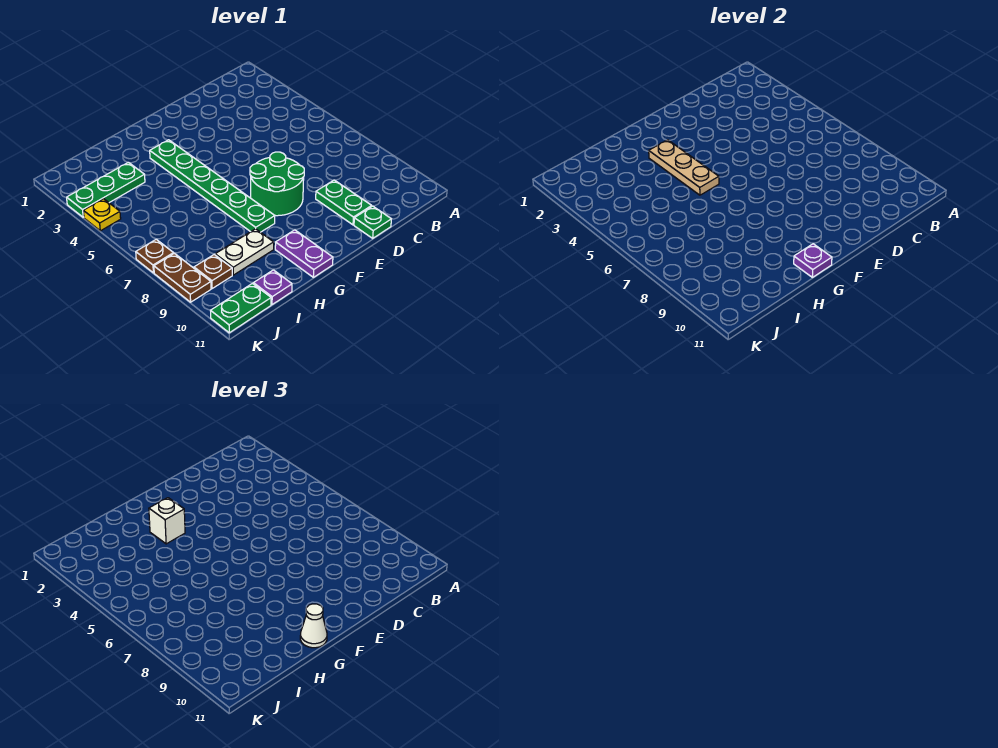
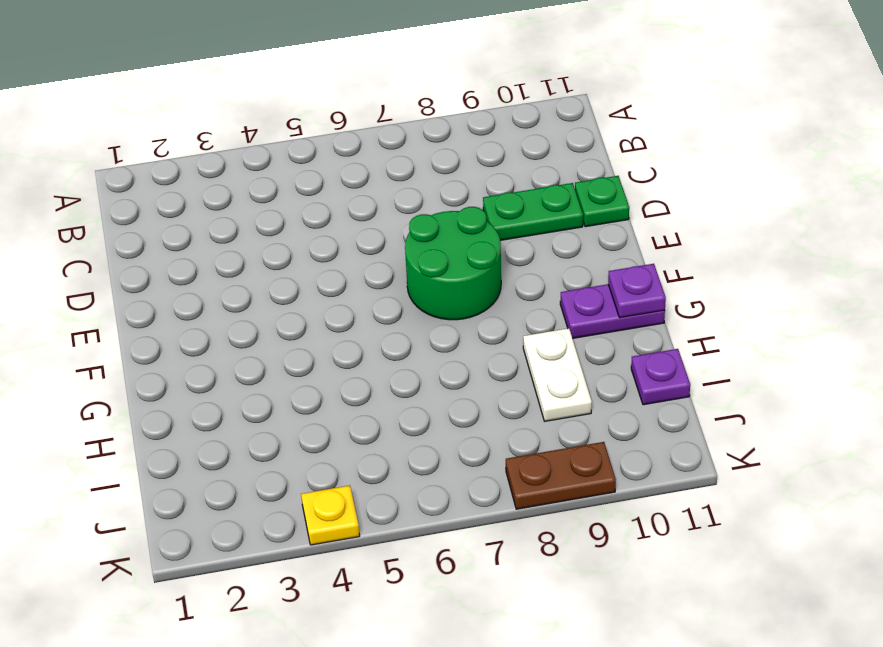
none -> green 1x6 plate [150,140,275,232]
none -> green 1x3 plate [67,162,145,217]
none -> brown 1x1 plate [194,255,232,289]

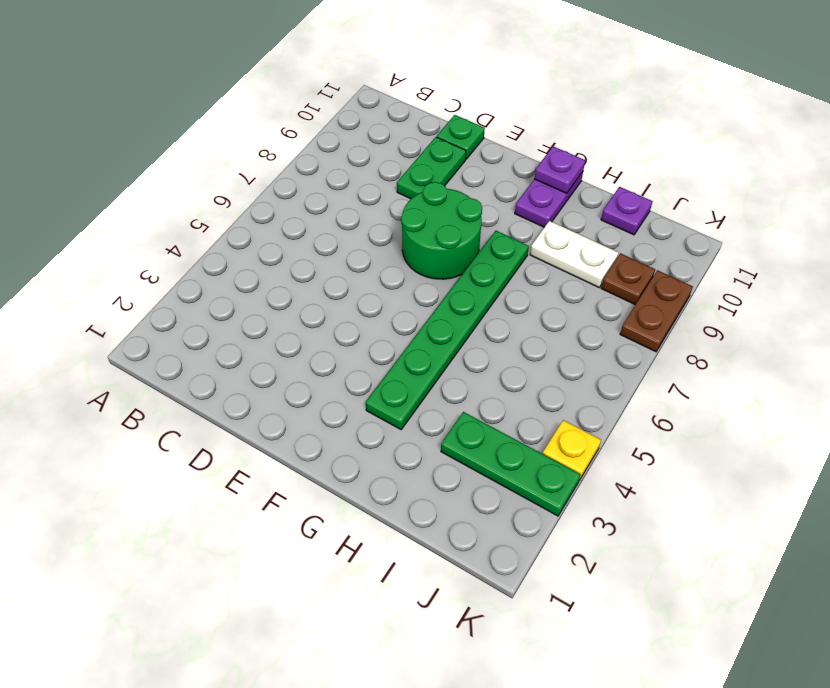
none -> green 1x2 plate [211,284,271,333]
none -> brown 1x1 plate [136,239,174,273]
none -> tan 1x3 plate [649,140,719,195]

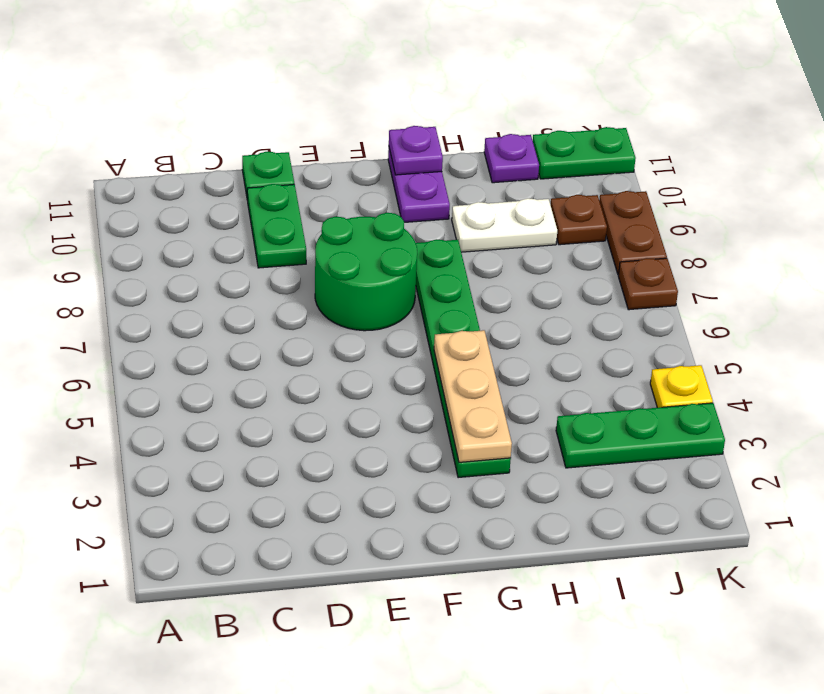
none -> white 1x1 brick [149,498,185,544]
none -> white 1x1 cone [300,604,327,648]

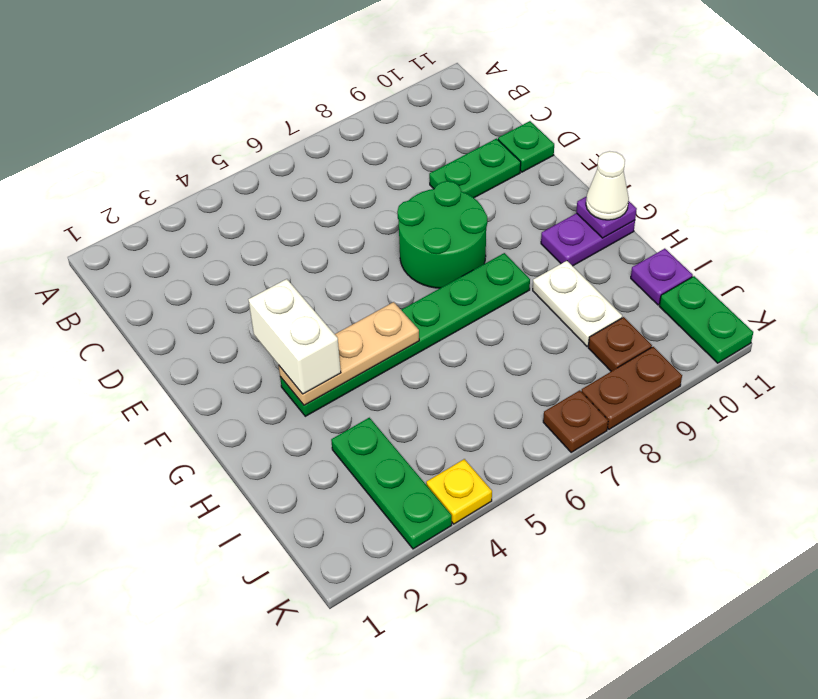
white 1x2 brick [248,279,341,394] -> white 1x1 brick [149,498,185,544]

